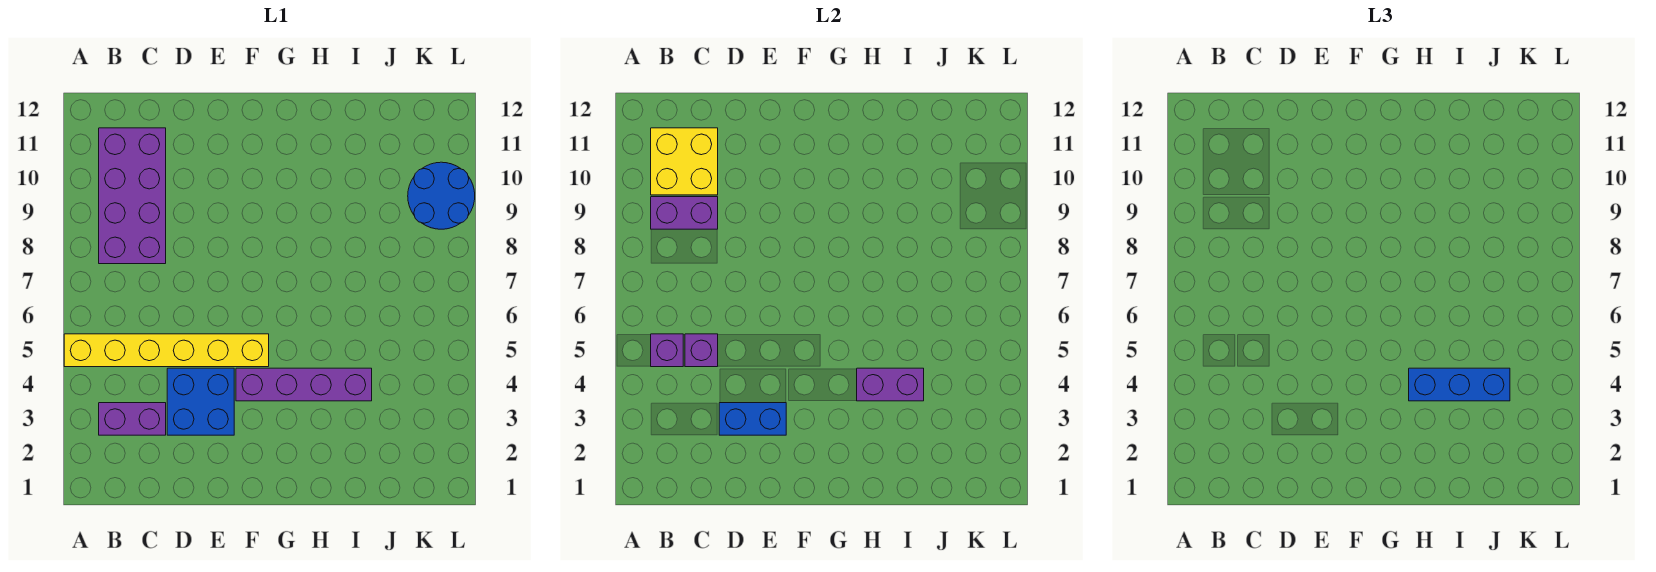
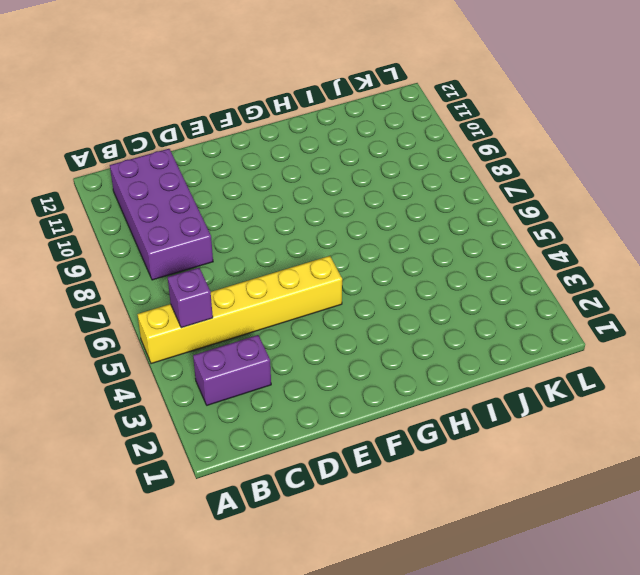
none -> blue 2x2 brick [167,368,234,435]
none -> purple 1x4 brick [236,368,372,401]
none -> blue 2x2 round brick [408,162,475,229]

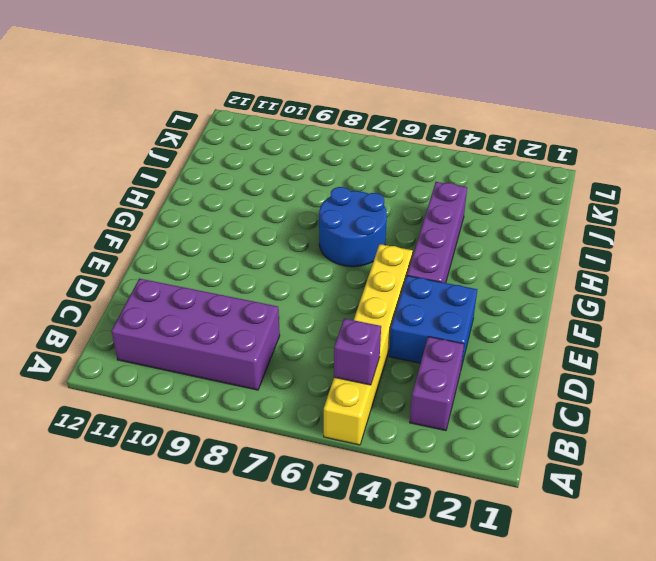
blue 2x2 round brick [319,187,387,267] -> blue 2x2 round brick moved to [408,162,475,229]
none -> purple 1x2 brick [651,197,718,229]
none -> yellow 2x2 brick [651,128,718,195]
none -> purple 1x1 brick [685,334,718,367]

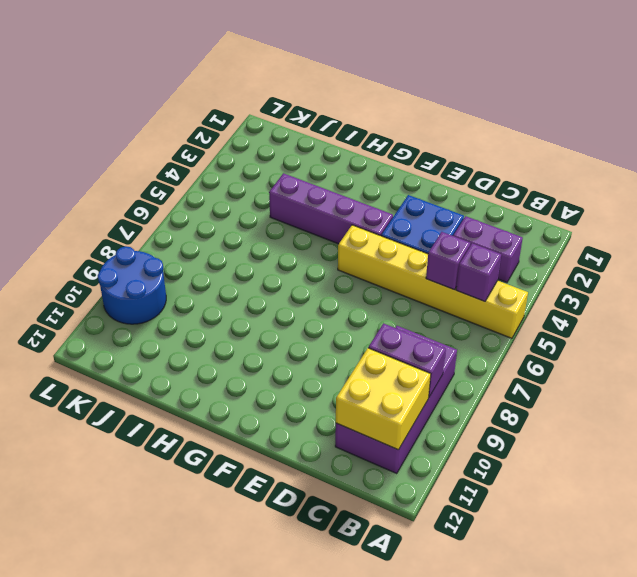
none -> blue 1x2 brick [719,403,786,435]
none -> purple 1x2 brick [857,368,924,401]
none -> blue 1x3 brick [1409,368,1510,401]

